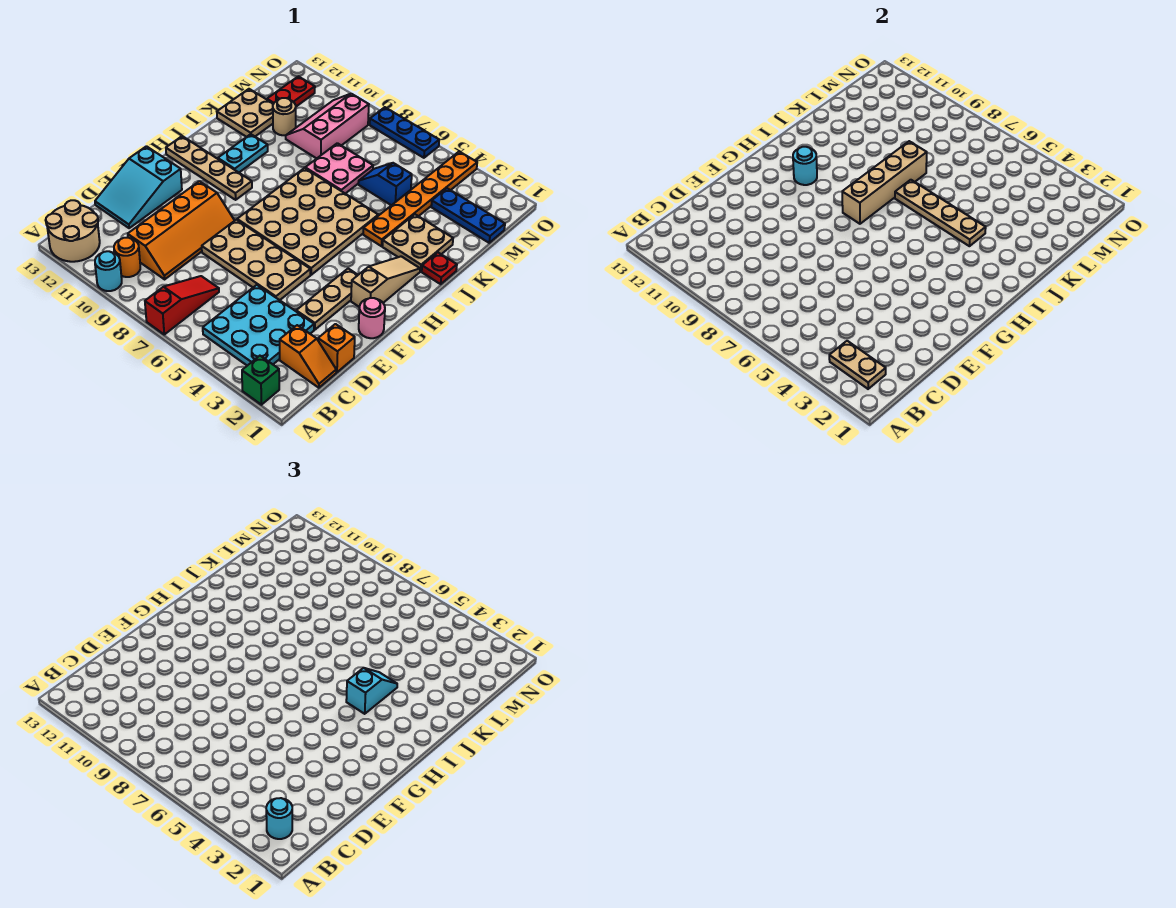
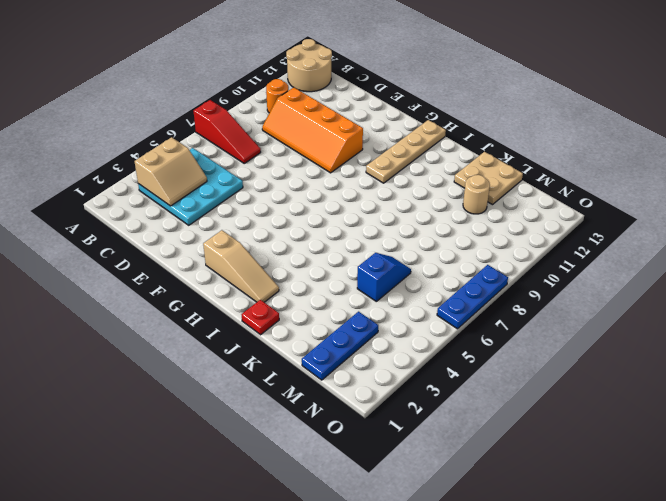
tan 2x2 slope [135,137,207,206] -> tan 1x2 plate [829,341,886,389]
none -> green 1x1 brick [242,356,279,405]
none -> cyan 1x1 round brick [95,251,122,291]
none -> orange 1x2 slope [280,325,336,388]
none -> orange 1x1 brick [318,324,355,372]

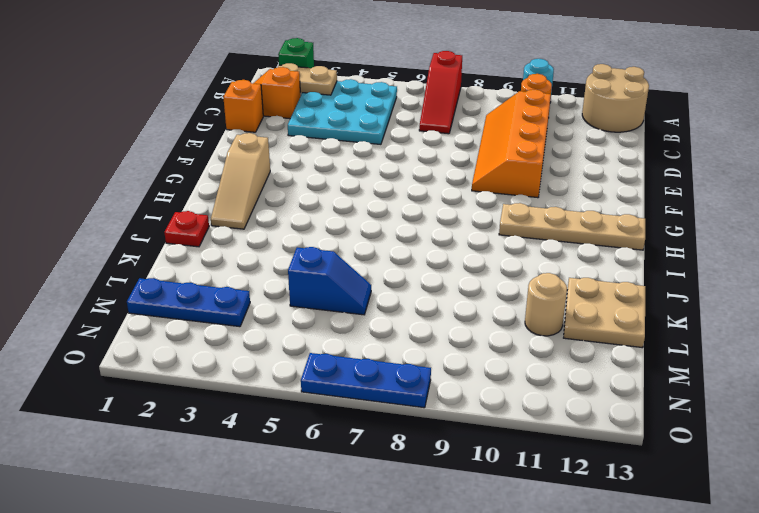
none -> cyan 2x3 slope [95,146,182,228]
none -> tan 1x3 plate [296,269,358,330]
none -> tan 2x4 plate [202,220,310,300]
none -> pink 1x1 round brick [359,298,385,338]

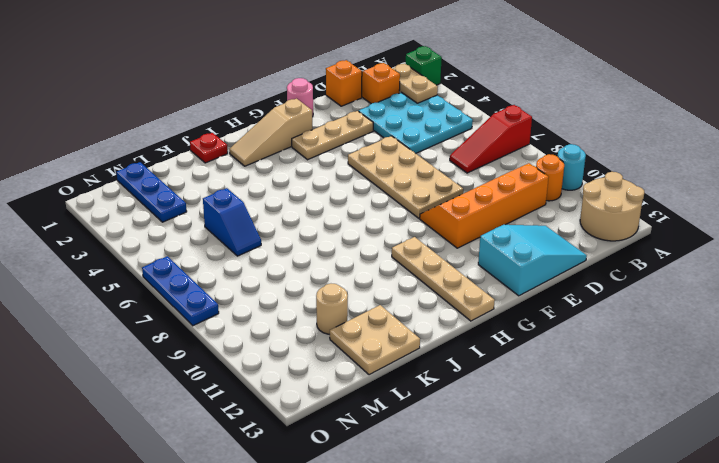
none -> tan 4x4 plate [237,168,378,275]
none -> cyan 1x2 plate [218,134,268,172]
none -> tan 2x2 plate [382,214,453,271]
none -> orange 1x6 plate [363,152,477,246]

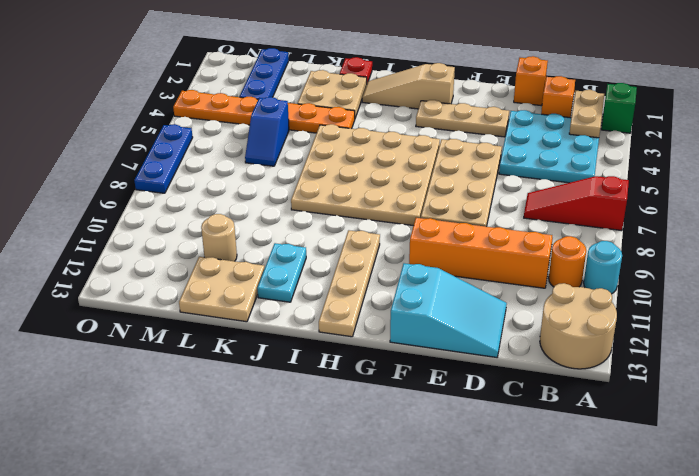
cyan 1x2 plate [257,243,306,302] -> cyan 1x2 plate turned to [218,134,268,172]
none -> pink 1x1 round brick [359,298,385,338]
none -> pink 2x2 plate [305,143,373,194]
none -> pink 2x3 slope [286,94,369,159]
none -> red 1x2 plate [267,76,315,106]

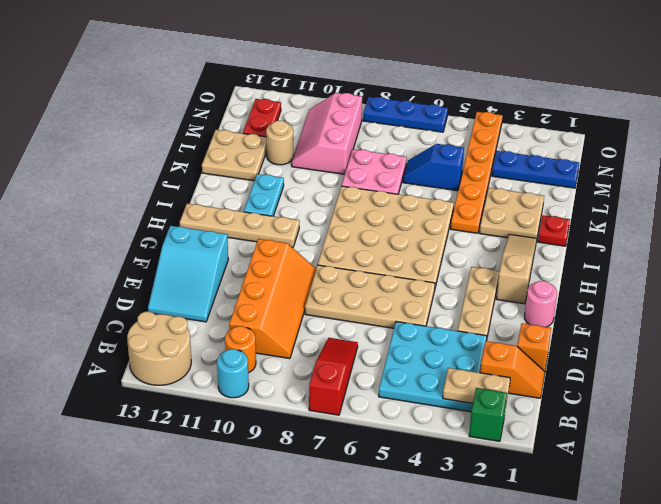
none -> tan 1x4 brick [842,141,927,224]
none -> cyan 1x1 round brick [793,147,817,185]
none -> tan 1x4 plate [895,180,986,246]
none -> cyan 1x1 round brick [266,798,292,839]

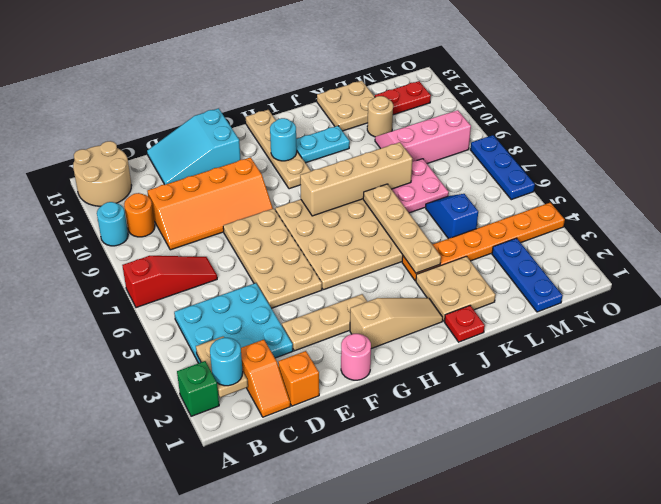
none -> cyan 1x2 slope [346,668,397,714]

